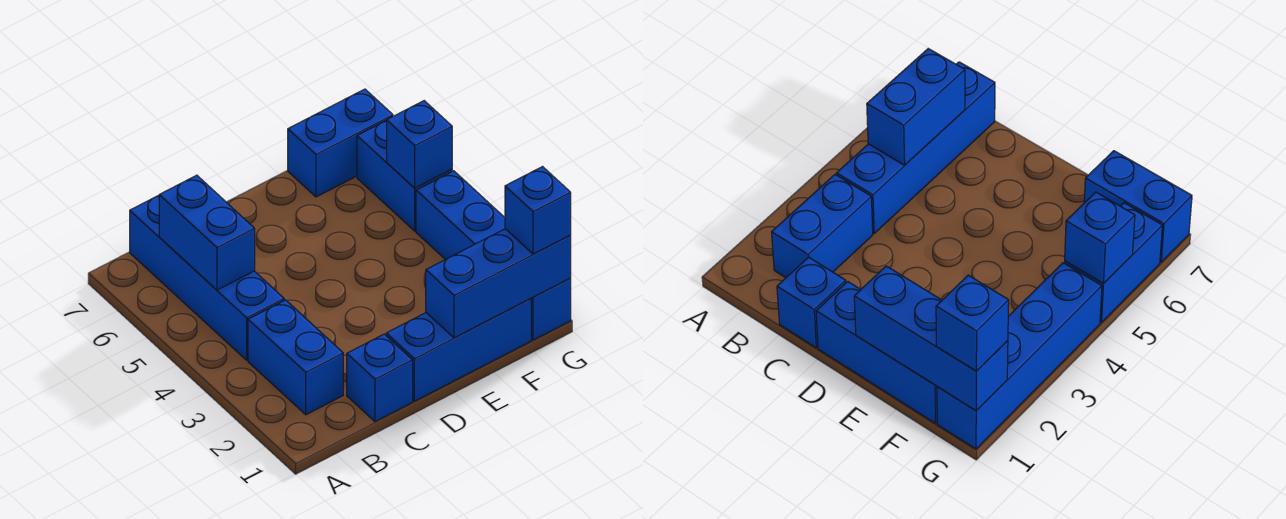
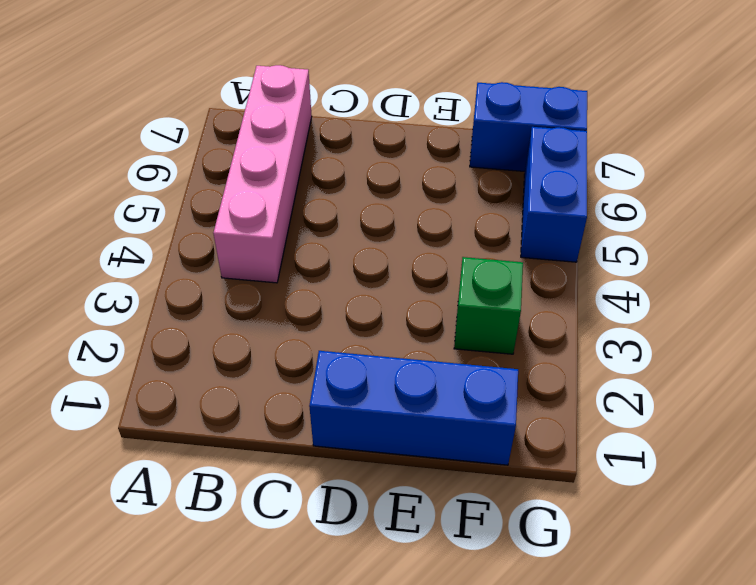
pink 1x4 brick [213,65,312,283] -> blue 1x4 brick [130,195,284,360]
green 1x1 brick [454,257,523,354] -> none
none -> blue 1x2 brick [248,300,343,415]
none -> blue 1x1 brick [347,334,413,422]

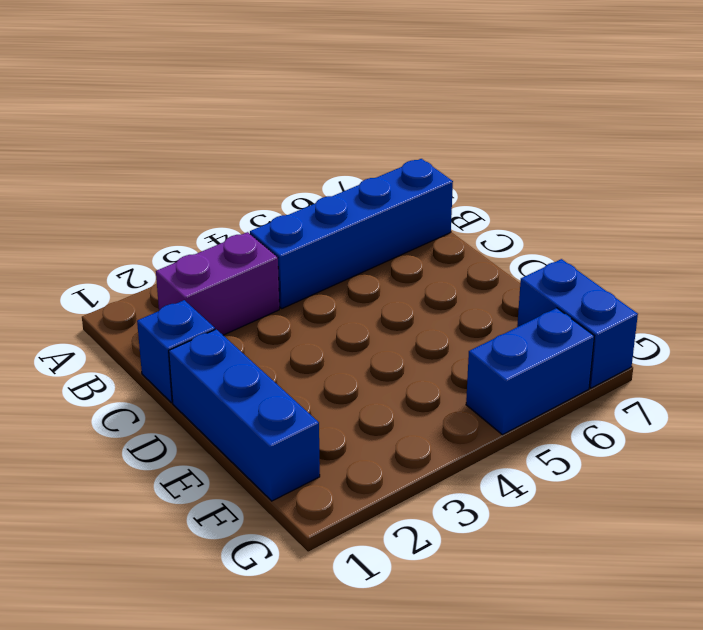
purple 1x2 brick [156,232,279,335] -> blue 1x2 brick [248,300,343,415]
none -> blue 1x4 brick [416,171,571,340]
none -> blue 1x2 brick [159,175,255,290]

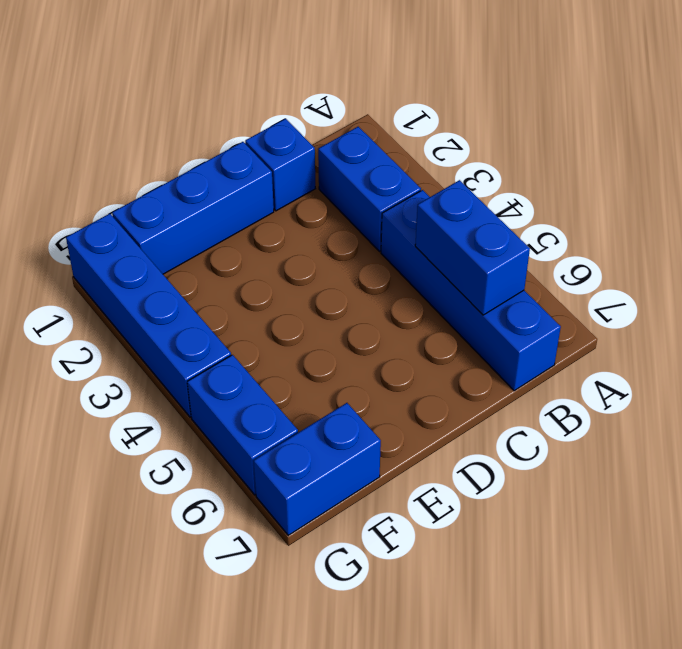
none -> blue 1x3 brick [426,229,571,338]
none -> blue 1x1 brick [387,101,452,188]

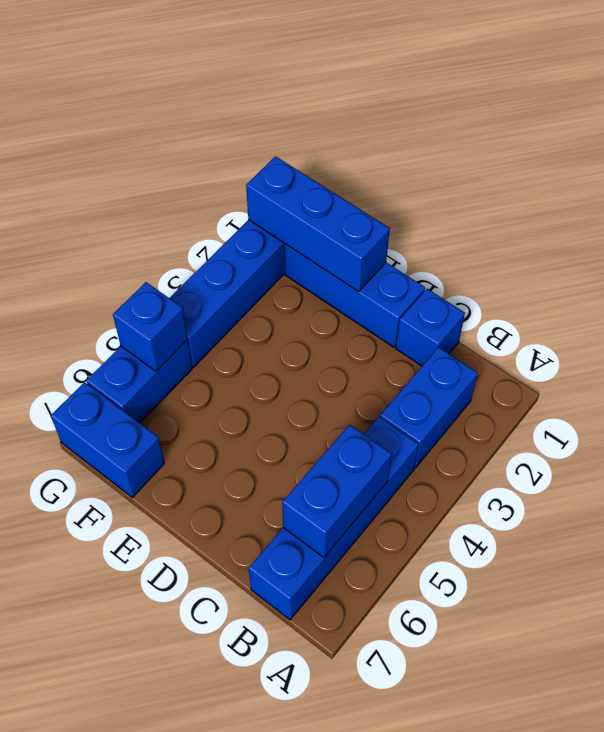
none -> blue 1x1 brick [505,167,571,254]

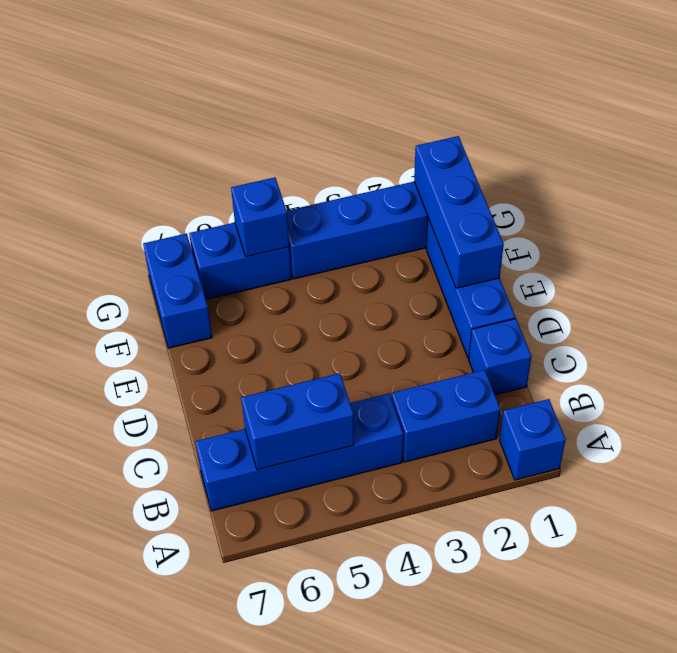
blue 1x1 brick [499,399,566,480] -> blue 1x1 brick moved to [505,167,571,254]

